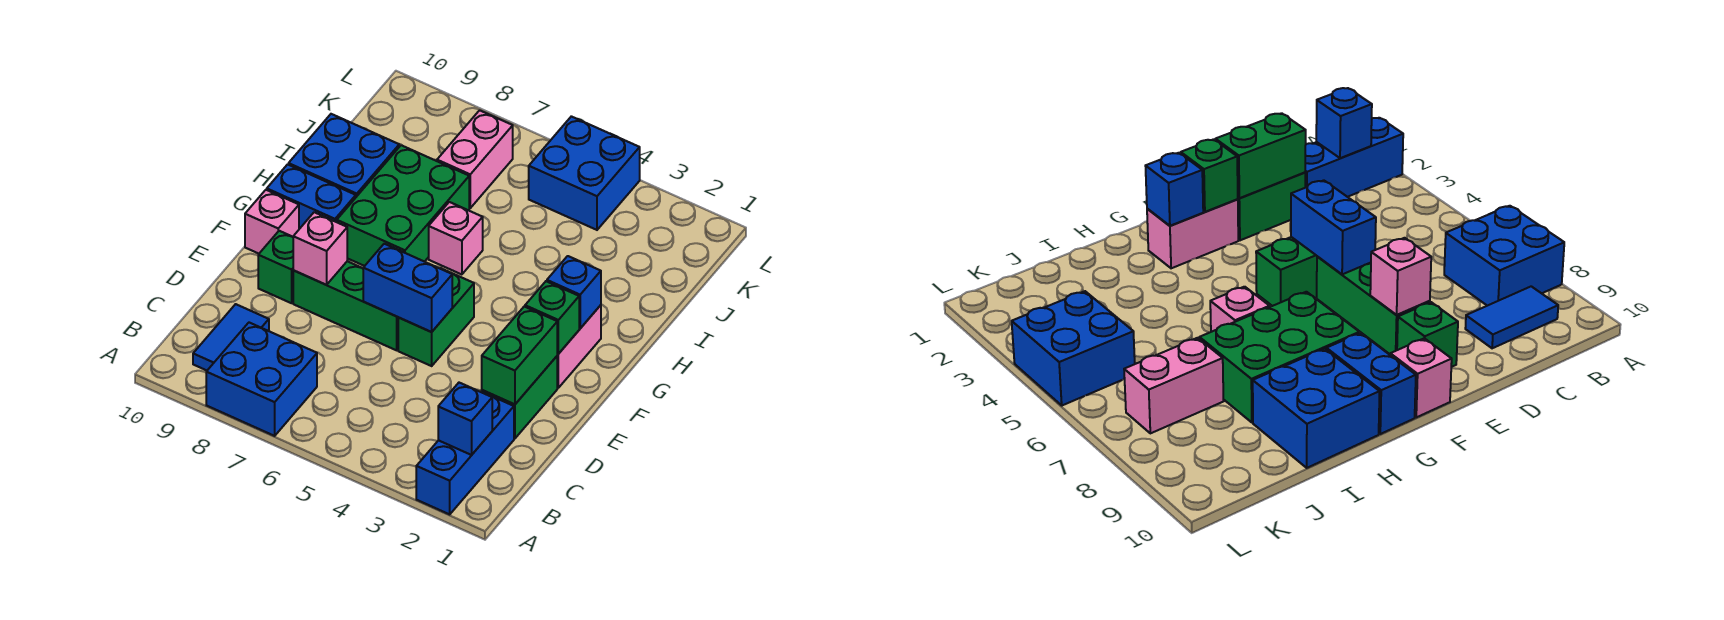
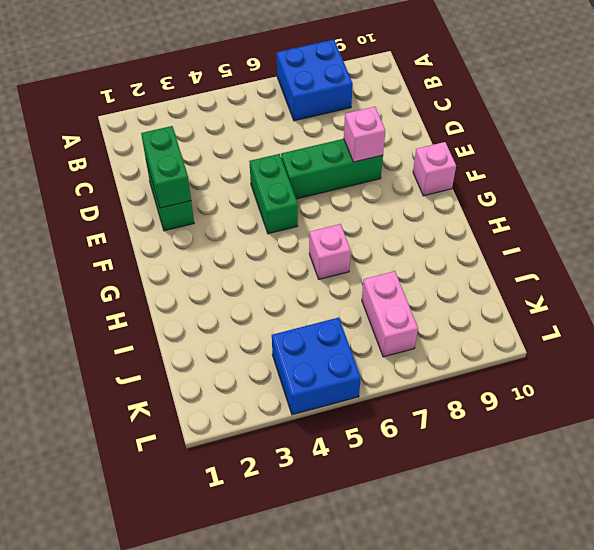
none -> blue 1x3 brick [416,391,514,514]
none -> blue 1x2 tile [193,304,269,370]
none -> green 1x1 brick [258,231,294,303]

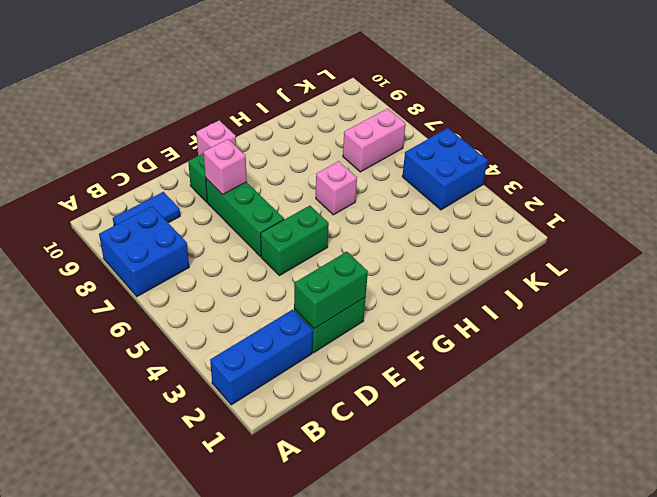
none -> pink 1x2 brick [557,305,601,388]
none -> green 2x3 brick [337,145,469,266]
none -> blue 1x2 brick [267,164,356,229]

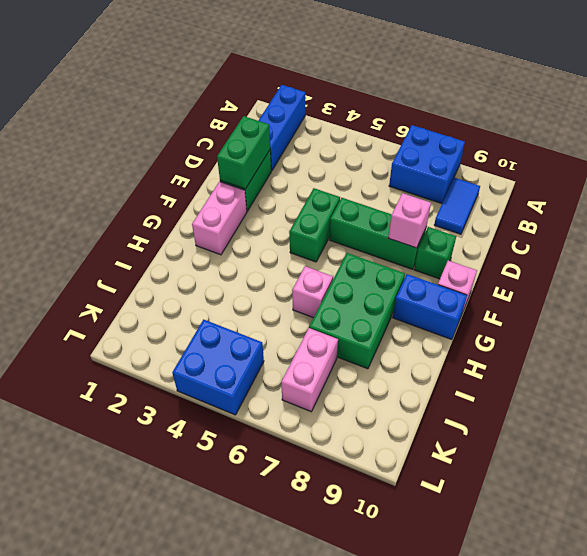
none -> blue 2x2 brick [289,114,399,197]
none -> blue 1x1 brick [438,383,492,455]
none -> blue 1x2 brick [363,244,452,332]

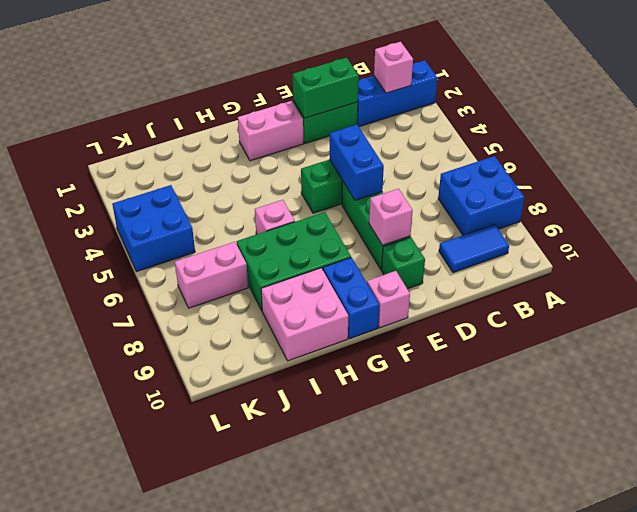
pink 1x1 brick [374,42,413,93] -> blue 1x1 brick [438,383,492,455]
pink 2x2 brick [261,268,348,361] -> blue 2x2 brick [289,114,399,197]
none -> green 1x1 brick [525,281,579,354]
none -> blue 1x1 brick [547,256,601,328]

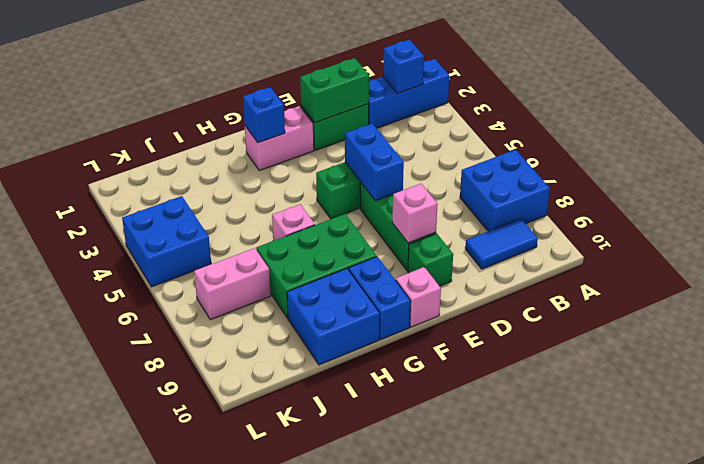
none -> green 1x1 brick [525,281,579,354]

